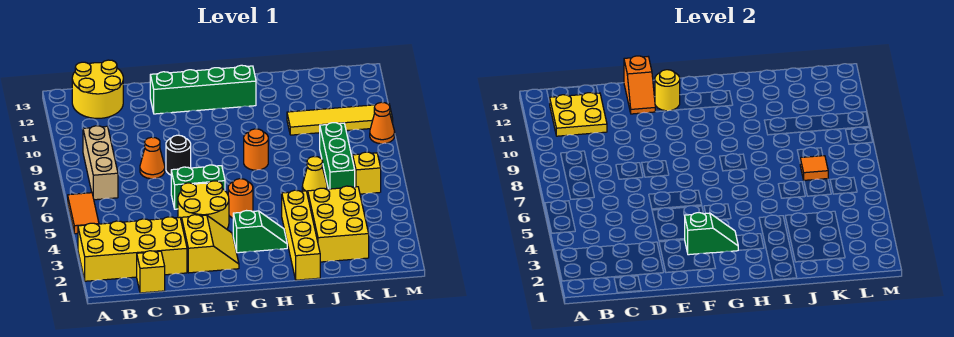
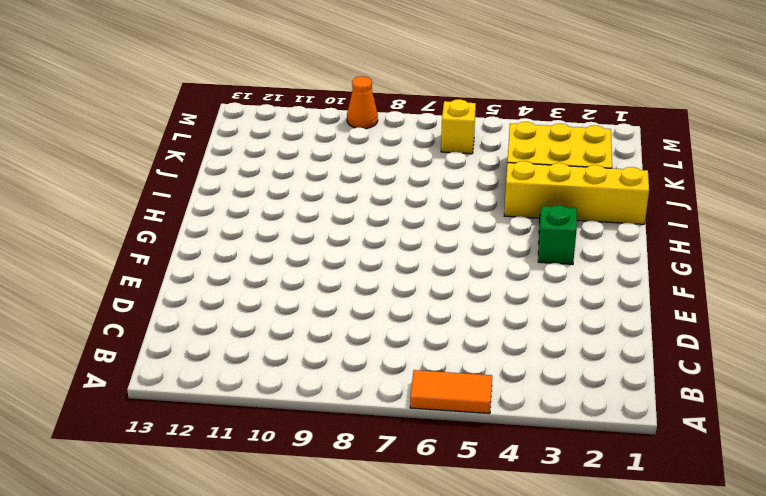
none -> yellow 2x4 brick [78,217,187,281]
none -> tan 1x3 brick [83,126,118,200]
none -> yellow 2x2 round brick [72,60,123,118]

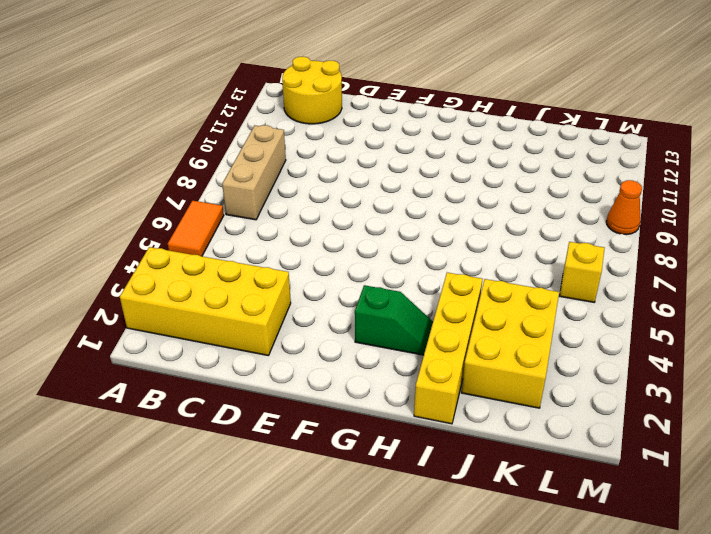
none -> yellow 1x1 brick [137,251,165,293]
none -> orange 1x1 cone [140,137,165,179]
none -> yellow 2x2 slope [182,215,239,273]

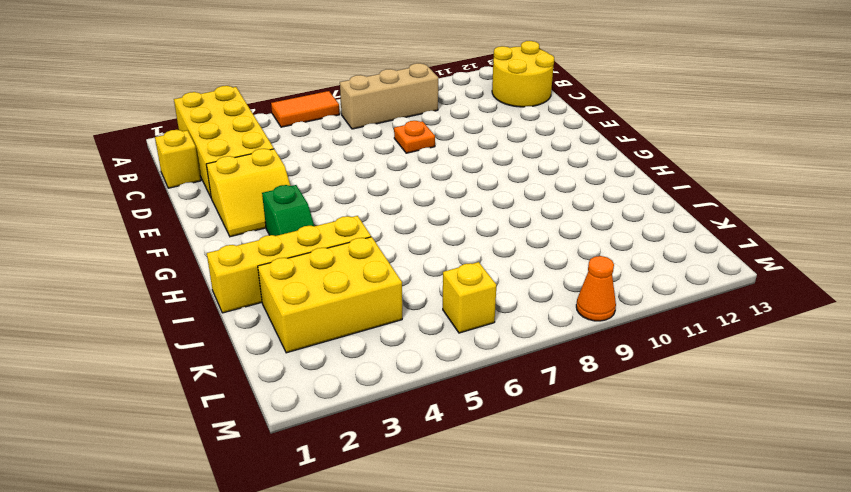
orange 1x1 plate [394,121,435,153] -> orange 1x1 cone [140,137,165,179]
none -> yellow 2x2 round brick [178,181,229,229]
none -> green 1x2 brick [171,165,225,209]
none -> black 1x1 round brick [166,135,191,175]

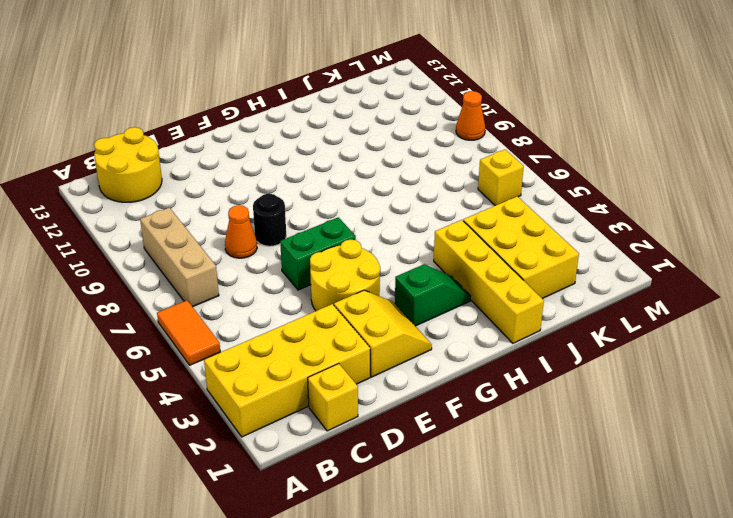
none -> green 1x4 brick [150,65,256,114]
none -> orange 1x1 round brick [228,179,253,218]
none -> orange 1x1 round brick [244,129,268,170]

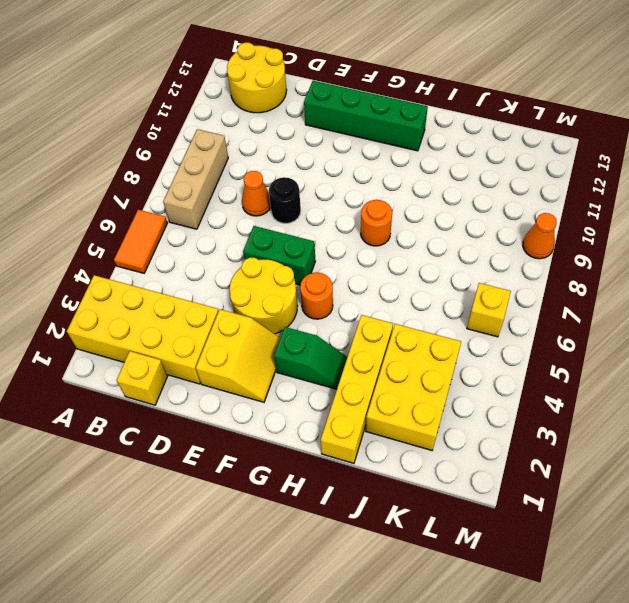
none -> yellow 1x1 cone [302,157,327,195]
none -> yellow 1x4 tile [287,104,393,135]
none -> green 1x3 brick [320,123,355,189]

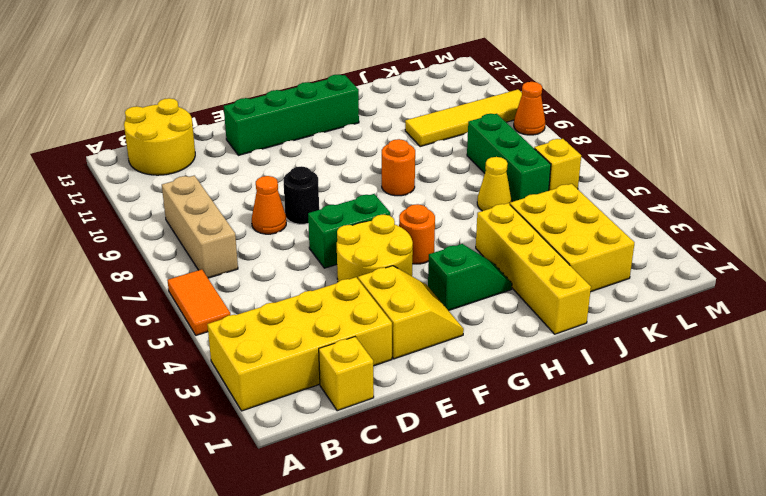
none -> yellow 2x2 plate [550,93,607,136]
none -> orange 1x2 slope [624,56,655,114]
none -> green 1x2 slope [685,213,738,255]

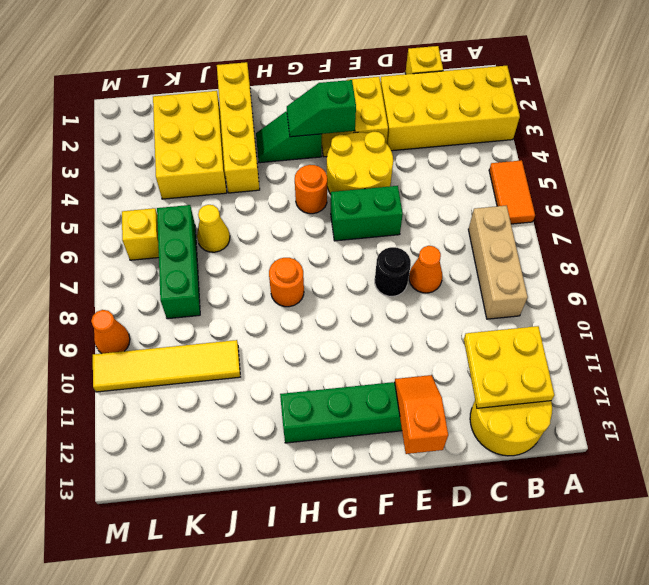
none -> yellow 1x1 round brick [655,70,680,111]
none -> orange 1x1 tile [800,156,828,180]

